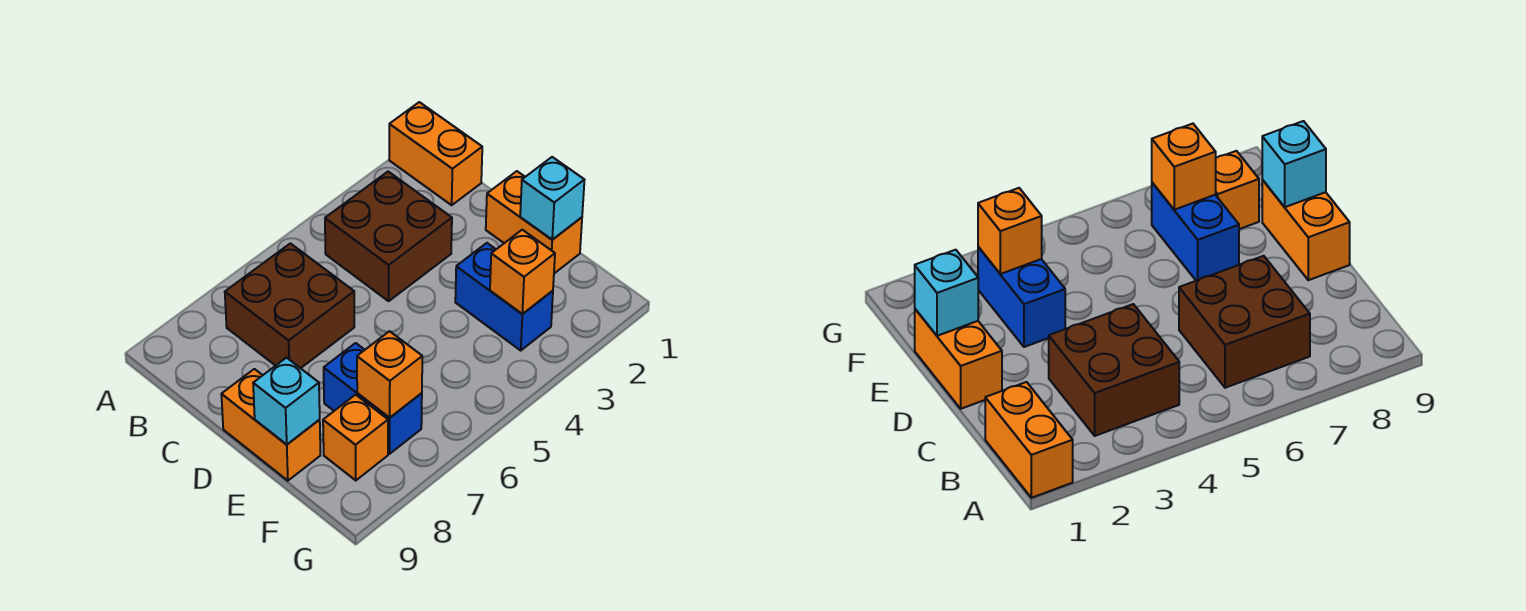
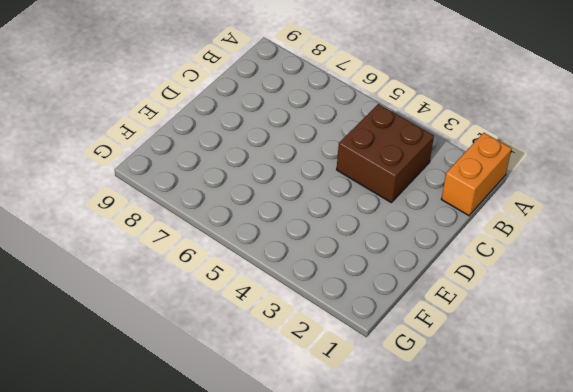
none -> brown 2x2 brick [225,243,354,368]
none -> orange 1x2 brick [486,171,582,273]
none -> orange 1x2 brick [221,369,320,481]

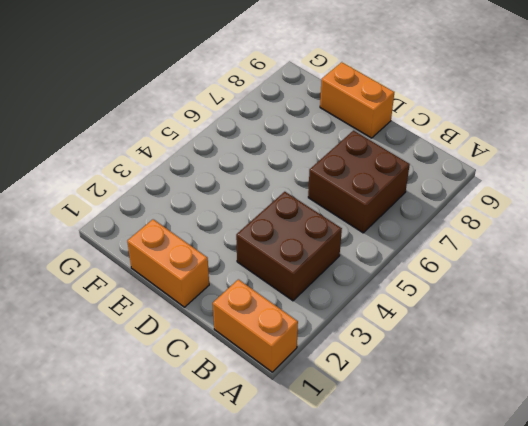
none -> blue 1x2 brick [455,243,553,350]
none -> blue 1x2 brick [324,343,422,454]
none -> orange 1x1 brick [323,395,388,480]

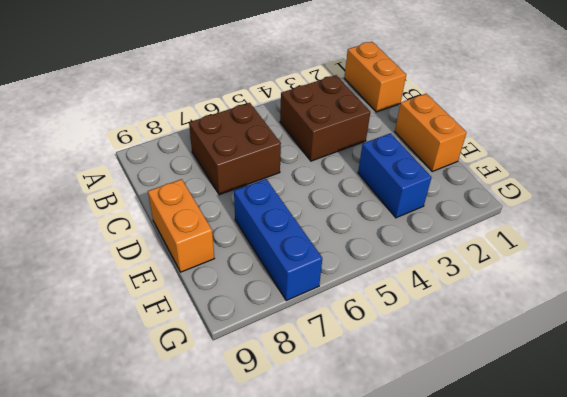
blue 1x3 brick [234,179,322,301] -> blue 1x2 brick [324,343,422,454]
none -> orange 1x1 brick [323,395,388,480]
none -> cyan 1x1 brick [520,157,584,240]
none -> cyan 1x1 brick [253,358,320,445]

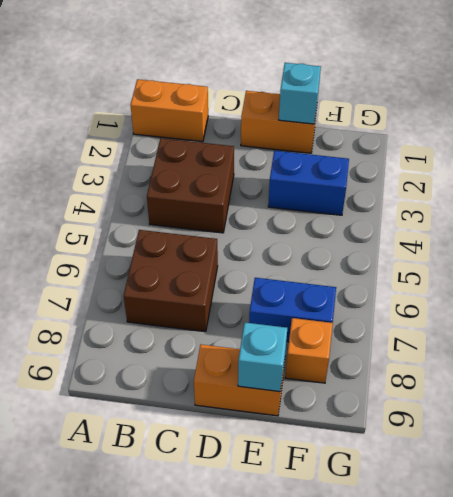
none -> orange 1x1 brick [490,230,555,314]
none -> orange 1x1 brick [357,331,422,418]

